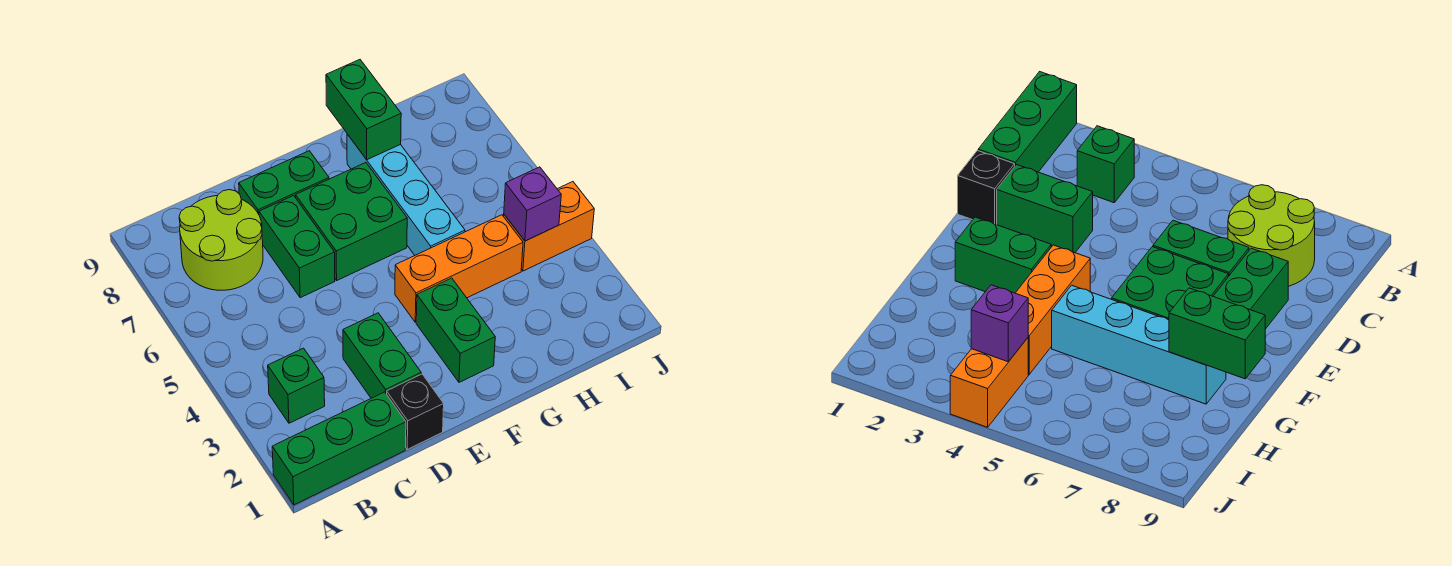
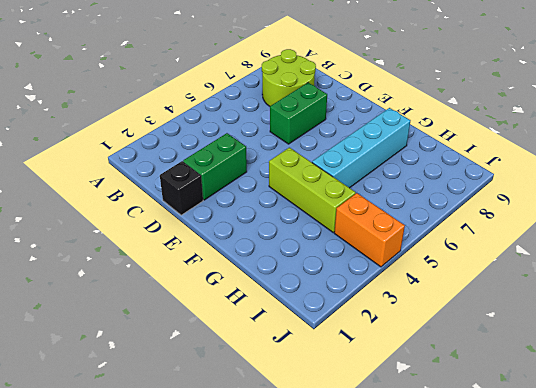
lime 1x3 brick [269,148,356,232] -> orange 1x3 brick [395,215,523,322]
none -> green 1x3 brick [272,392,406,505]
none -> green 1x1 brick [268,348,325,423]
none -> green 1x2 brick [239,151,329,214]

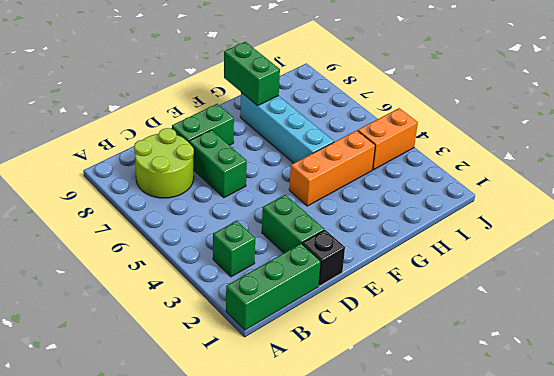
none -> green 2x2 brick [296,163,407,280]
none -> green 1x2 brick [416,278,495,382]
none -> purple 1x1 brick [504,167,561,241]

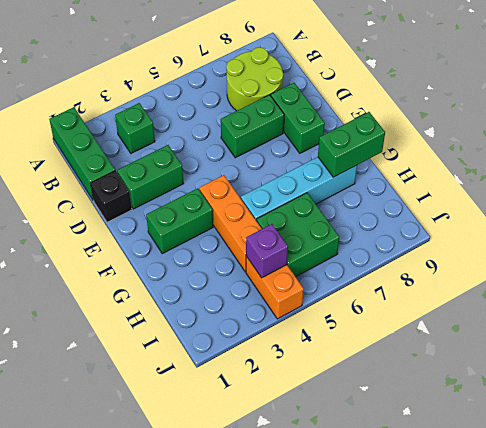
green 2x2 brick [257,193,339,277] -> green 2x2 brick moved to [296,163,407,280]

